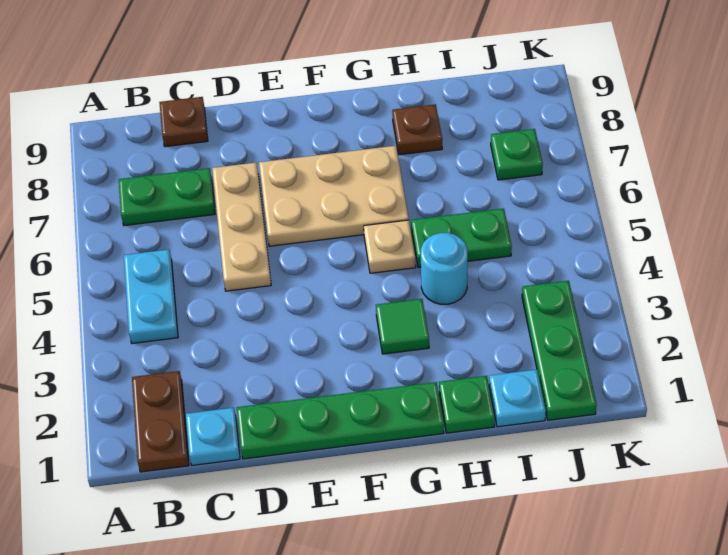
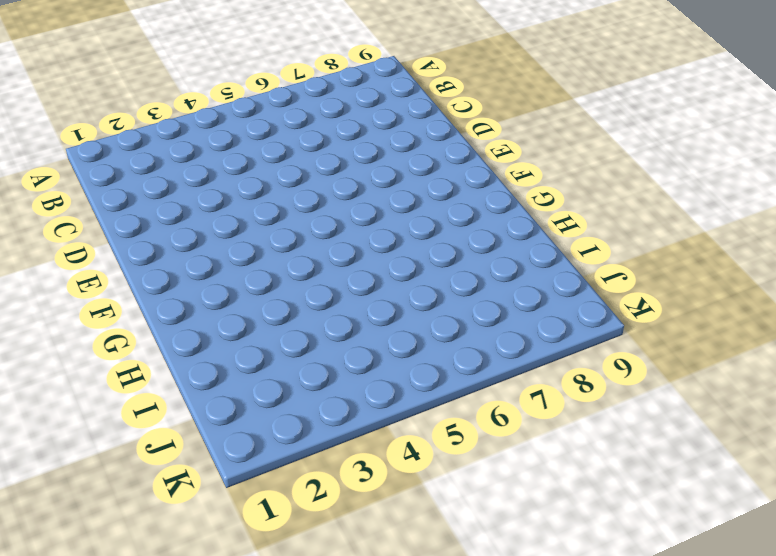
none -> brown 1x2 plate [132,371,189,472]
none -> cyan 1x2 plate [124,249,178,343]
none -> green 1x2 plate [119,168,215,226]

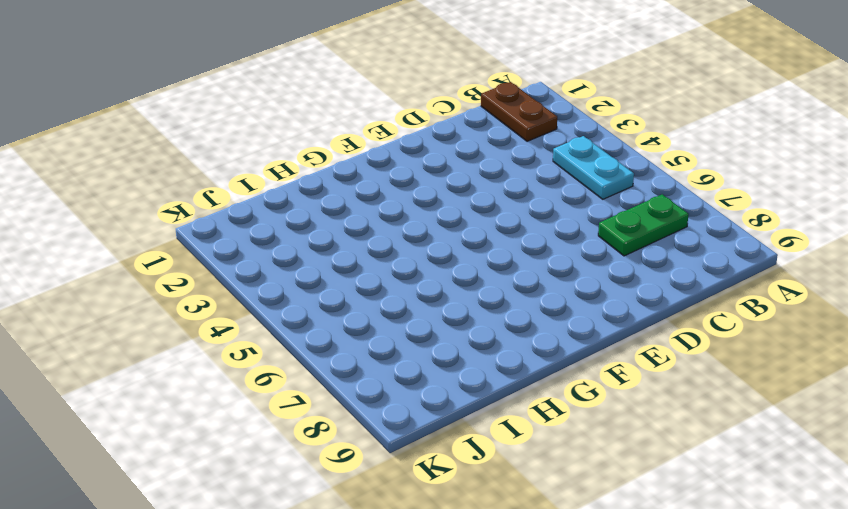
none -> cyan 1x1 plate [186,408,240,465]
none -> brown 1x1 plate [159,97,208,147]
none -> green 1x4 plate [237,382,444,459]

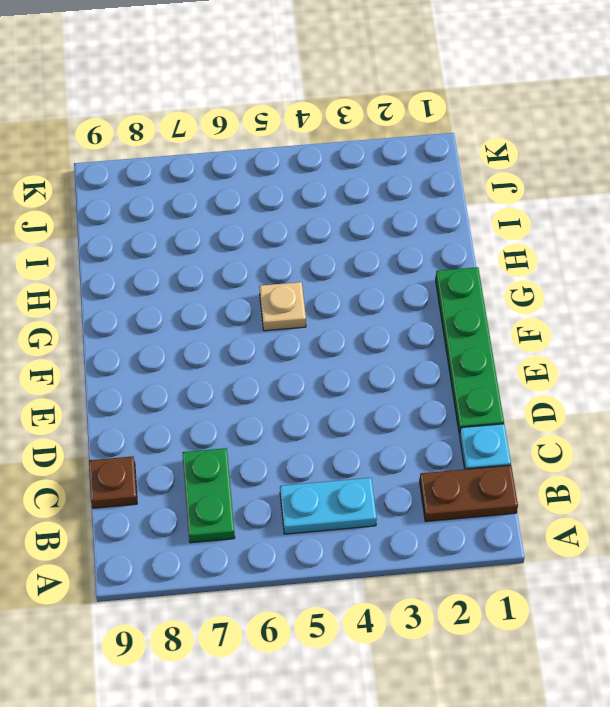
none -> tan 1x3 plate [212,163,271,291]
none -> tan 2x3 plate [259,146,409,246]
none -> green 1x1 tile [376,299,429,354]

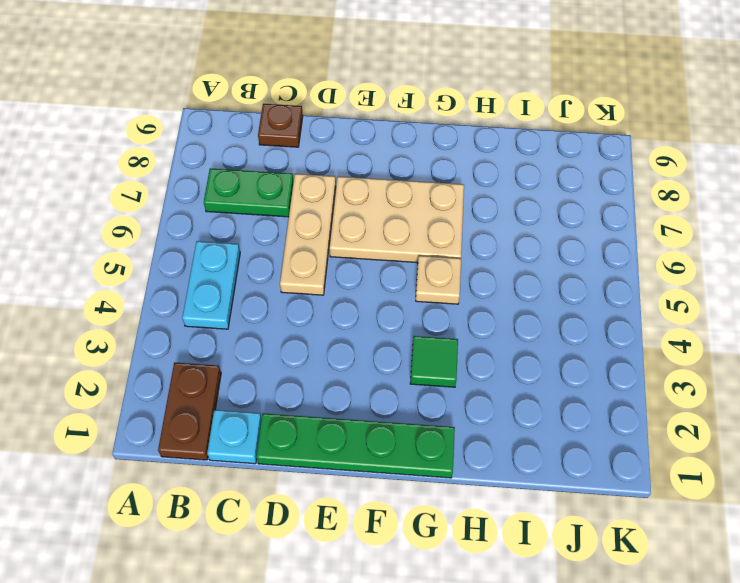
none -> green 1x1 plate [439,376,495,433]
none -> cyan 1x1 round brick [421,233,468,304]
none -> green 1x2 plate [411,208,512,267]

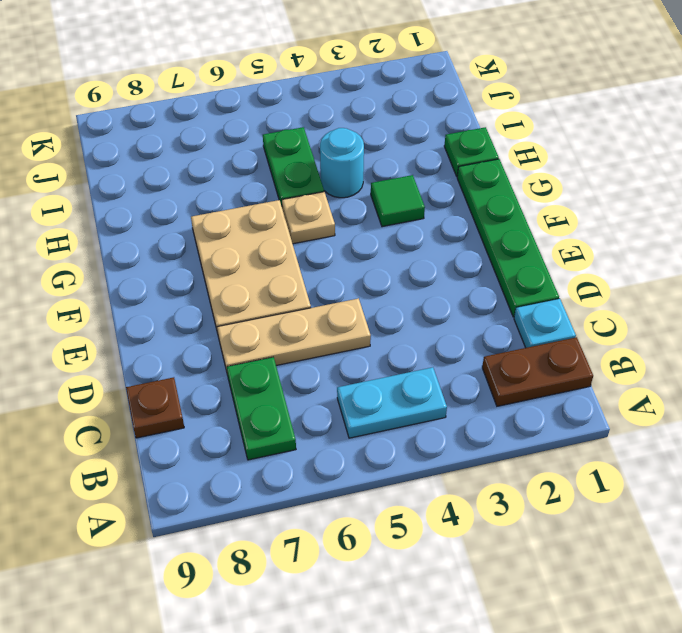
none -> brown 1x1 plate [392,104,442,155]
none -> cyan 1x1 plate [489,370,546,427]
none -> green 1x3 plate [522,281,597,420]

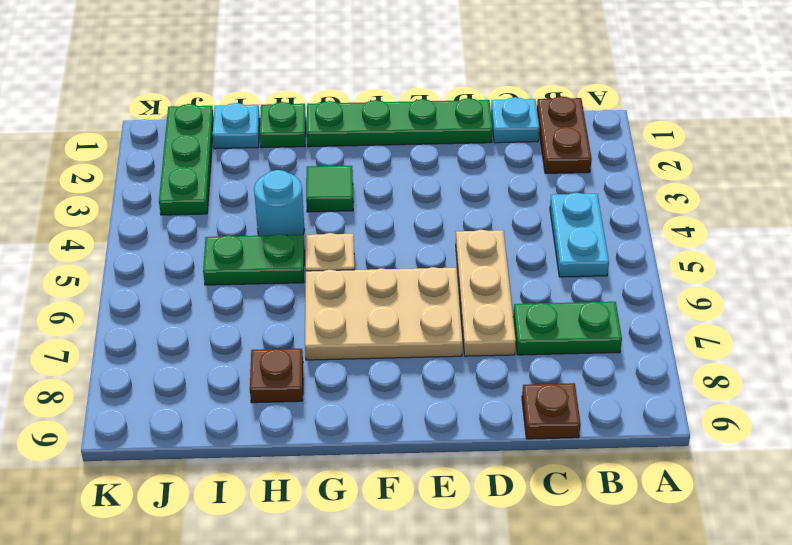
none -> green 1x1 plate [491,129,543,180]

